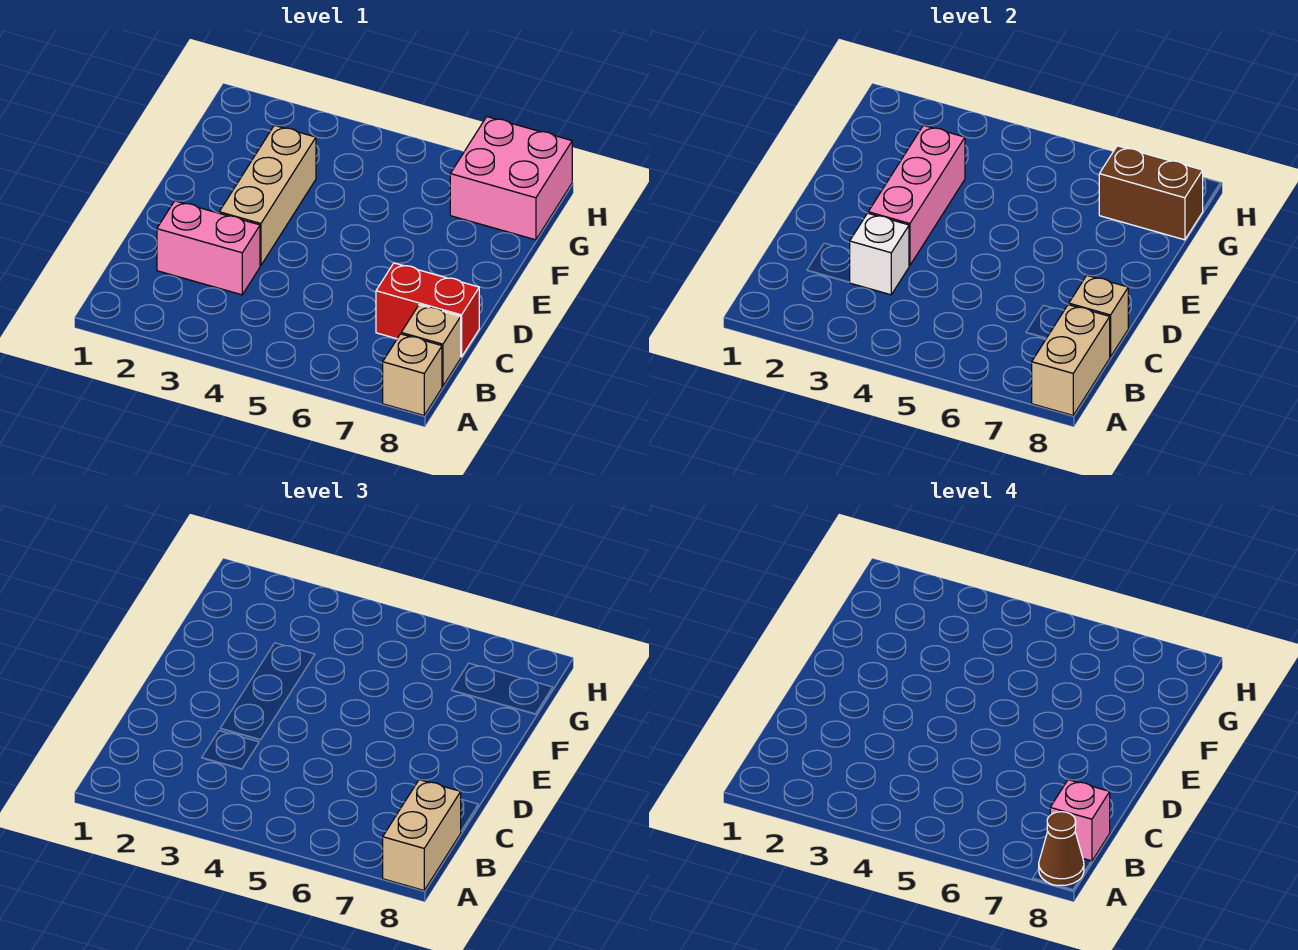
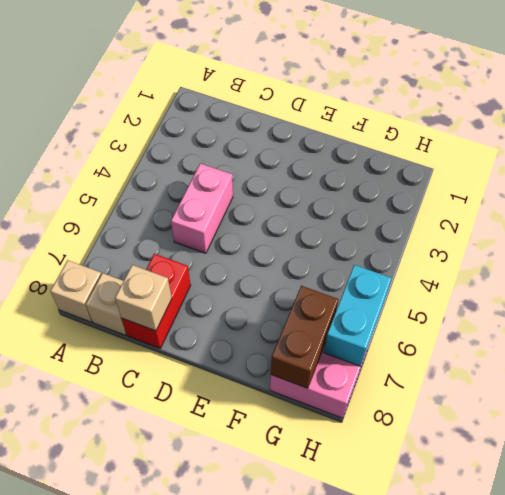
pink 1x2 brick [171,163,233,253] -> pink 1x2 brick moved to [157,201,260,295]
cyan 1x2 brick [324,265,391,366] -> none
none -> tan 1x3 brick [219,125,316,266]
none -> tan 1x2 brick [1032,305,1110,415]
none -> white 1x1 brick [849,213,909,295]

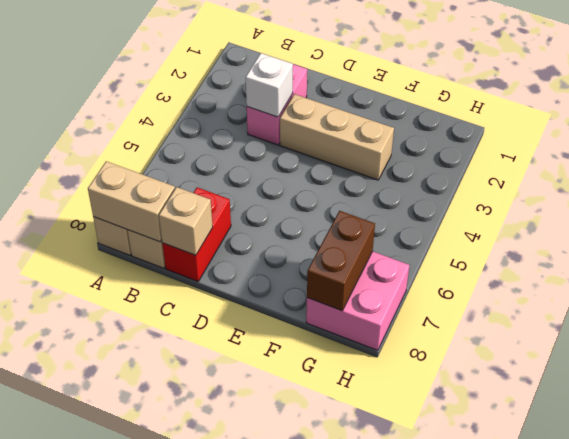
none -> pink 1x3 brick [868,125,965,266]
none -> tan 1x2 brick [383,780,461,890]
none -> brown 1x1 cone [1039,812,1084,886]

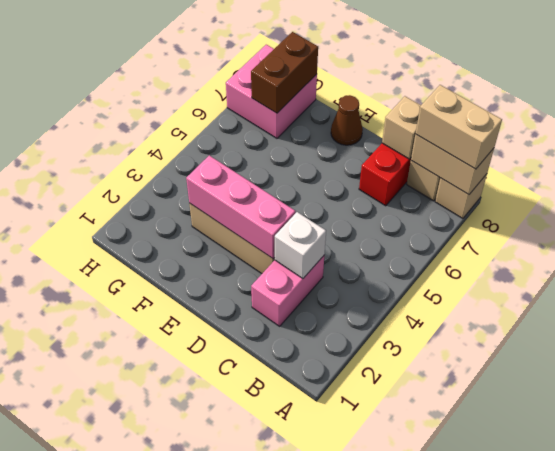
brown 1x1 cone [331,95,363,145] -> brown 1x1 cone moved to [1039,812,1084,886]
none -> pink 1x1 brick [1050,780,1110,861]

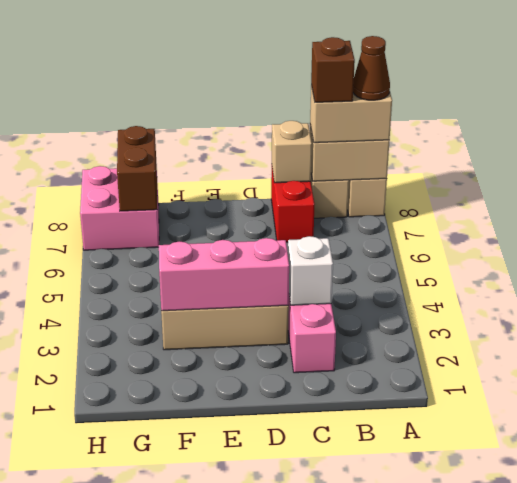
brown 1x1 brick [311,37,355,102] -> pink 1x1 brick [1050,780,1110,861]

